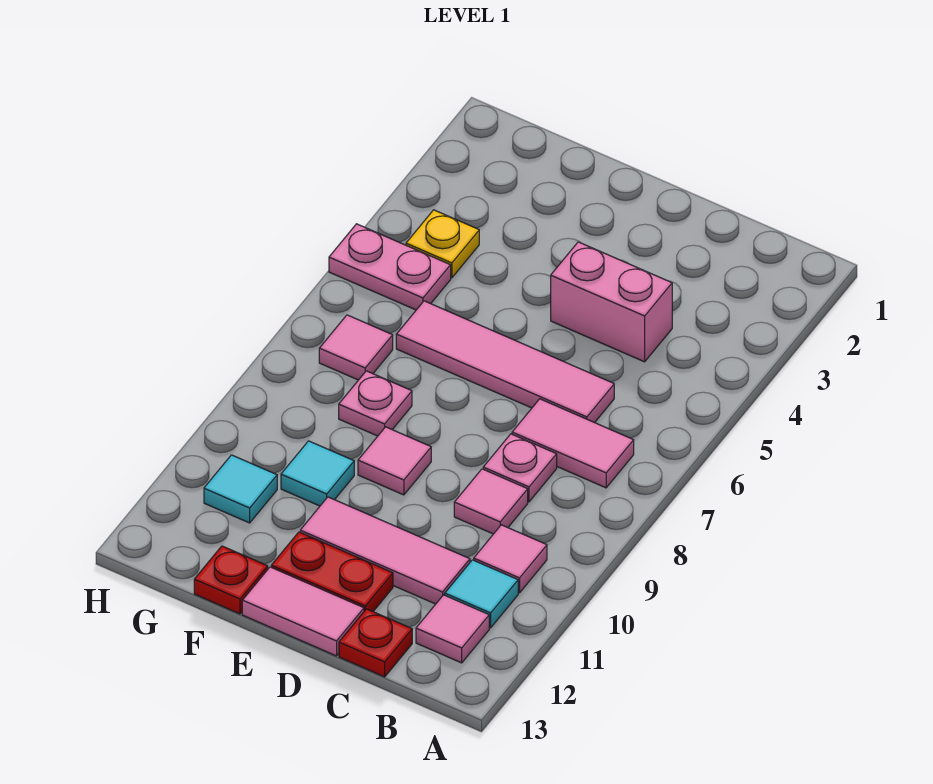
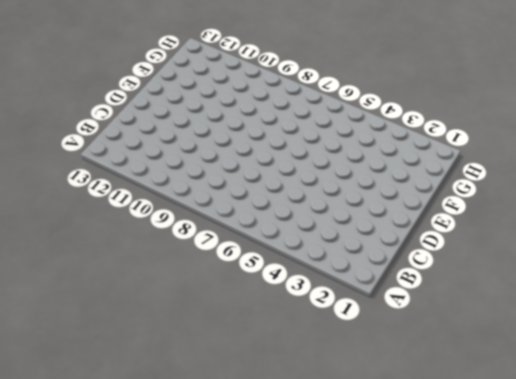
none -> pink 1x2 tile [512,399,634,488]
none -> pink 1x1 tile [474,525,547,593]
none -> cyan 1x1 tile [445,560,518,628]

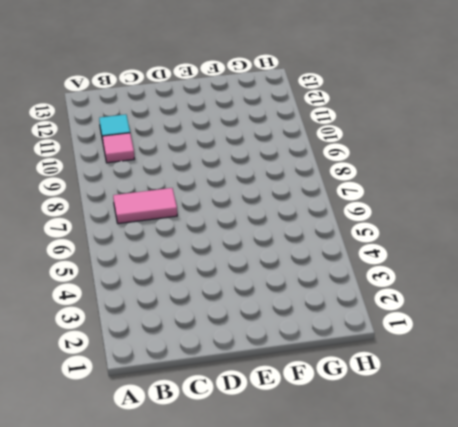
none -> pink 1x1 tile [416,595,489,663]
none -> pink 1x2 brick [551,242,672,362]
none -> pink 1x4 tile [396,301,614,423]

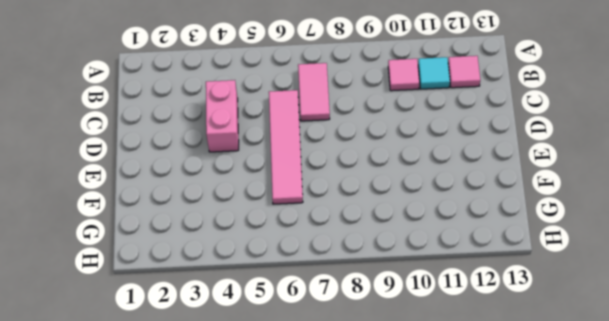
none -> pink 1x1 plate [483,434,557,502]
none -> pink 1x1 tile [454,469,528,534]
none -> pink 1x3 tile [300,497,470,604]

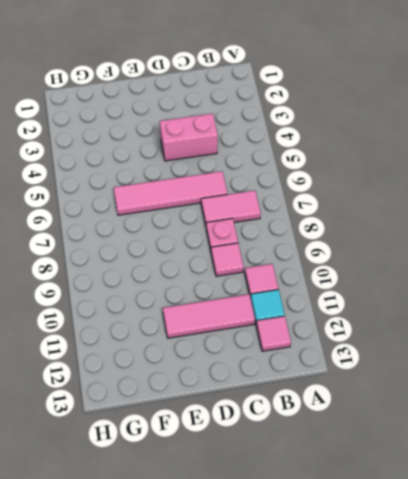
none -> red 1x1 plate [339,609,412,677]
none -> red 1x2 plate [271,532,393,611]
none -> pink 1x2 tile [242,567,364,656]

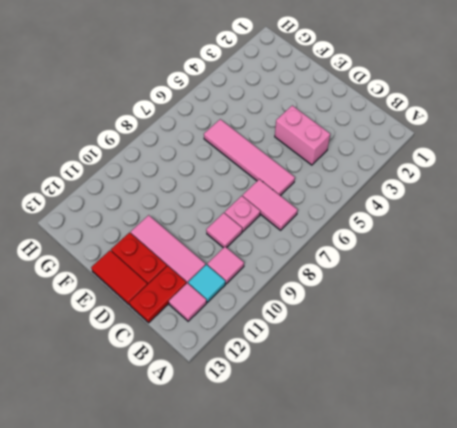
red 1x2 plate [129,266,187,323] -> red 1x1 plate [339,609,412,677]
red 1x2 tile [91,250,147,305] -> pink 1x2 tile [242,567,364,656]
none -> pink 1x1 tile [358,427,431,495]
none -> pink 1x1 plate [339,371,412,436]
none -> cyan 1x1 tile [281,441,354,506]

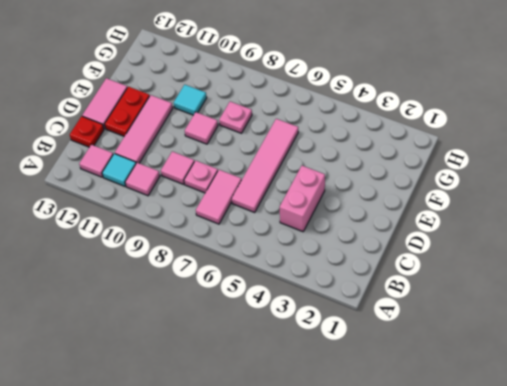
none -> red 1x1 plate [194,546,268,614]
none -> yellow 1x1 plate [406,210,479,278]
none -> pink 1x2 plate [329,224,451,310]

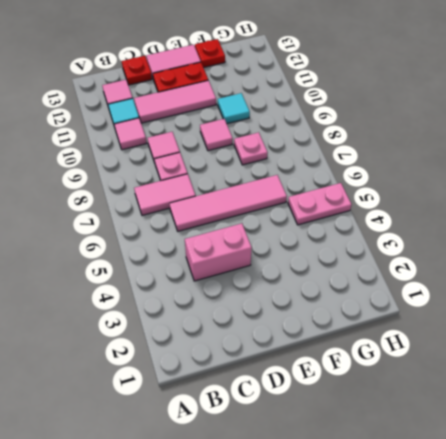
none -> yellow 1x1 plate [406,210,479,278]
none -> pink 1x1 tile [319,315,393,380]
none -> cyan 1x1 tile [204,455,277,523]

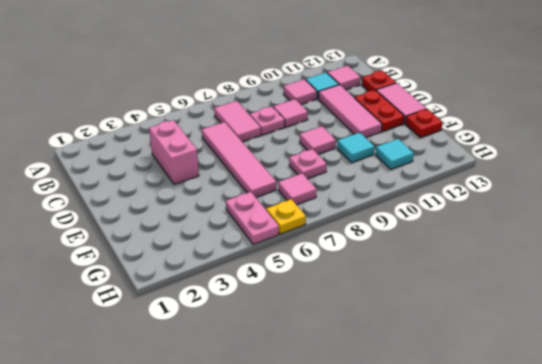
yellow 1x1 plate [266,199,306,234] -> yellow 1x1 plate moved to [406,210,479,278]

